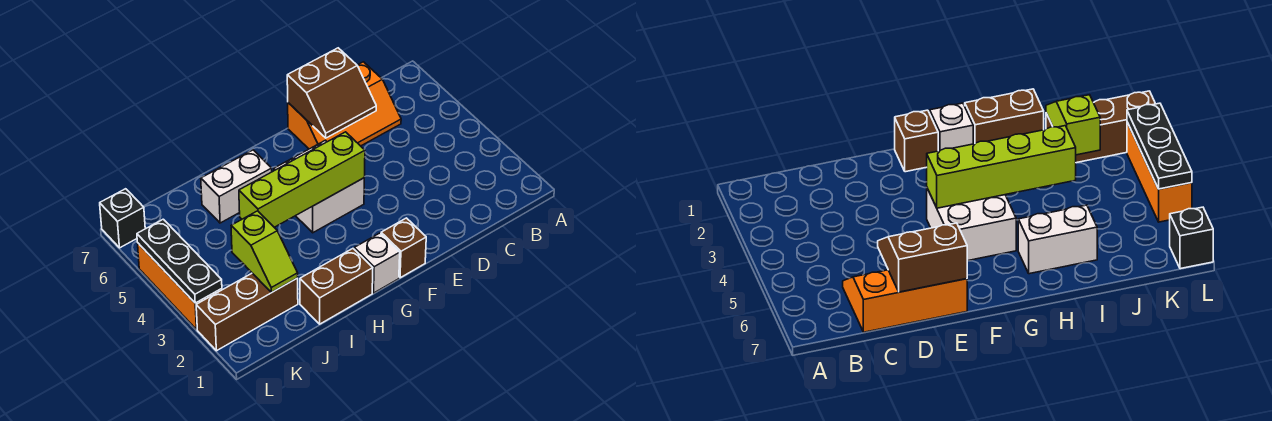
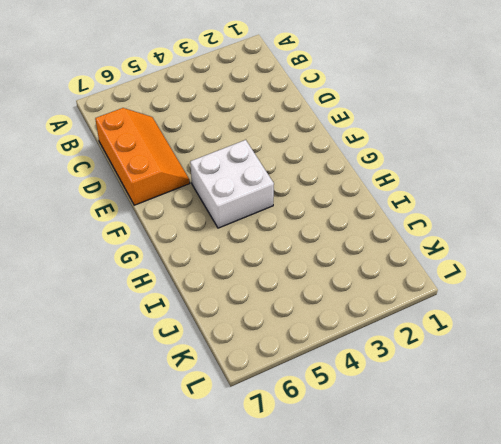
none -> brown 1x1 brick [381,218,426,278]
none -> white 1x1 brick [354,233,400,293]
none -> brown 1x2 brick [300,249,373,324]

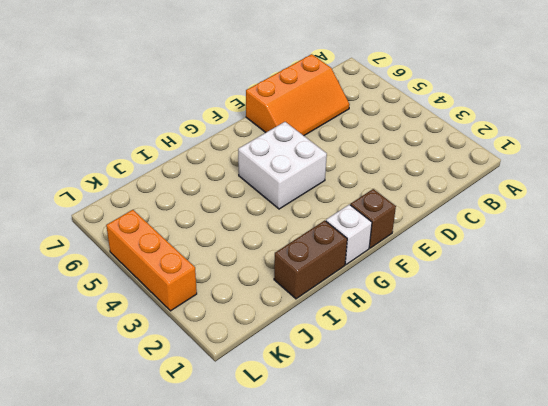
none -> white 1x2 brick [201,150,272,223]
none -> brown 1x3 brick [196,273,298,351]
none -> black 1x1 brick [100,189,145,248]

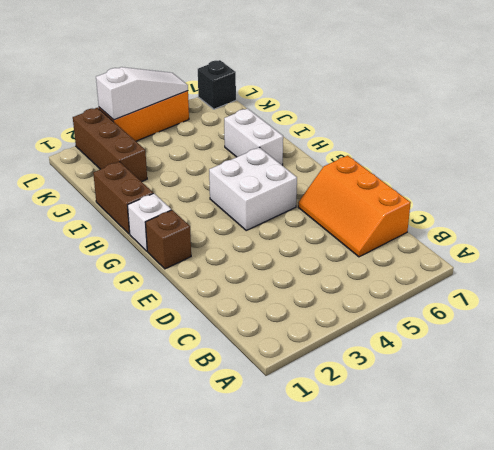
white 1x3 slope [96,67,188,120] -> black 1x3 plate [137,219,222,303]
none -> brown 2x2 slope [287,48,376,138]
none -> lime 1x4 brick [239,132,365,227]
none -> lime 1x2 slope [231,211,298,292]

